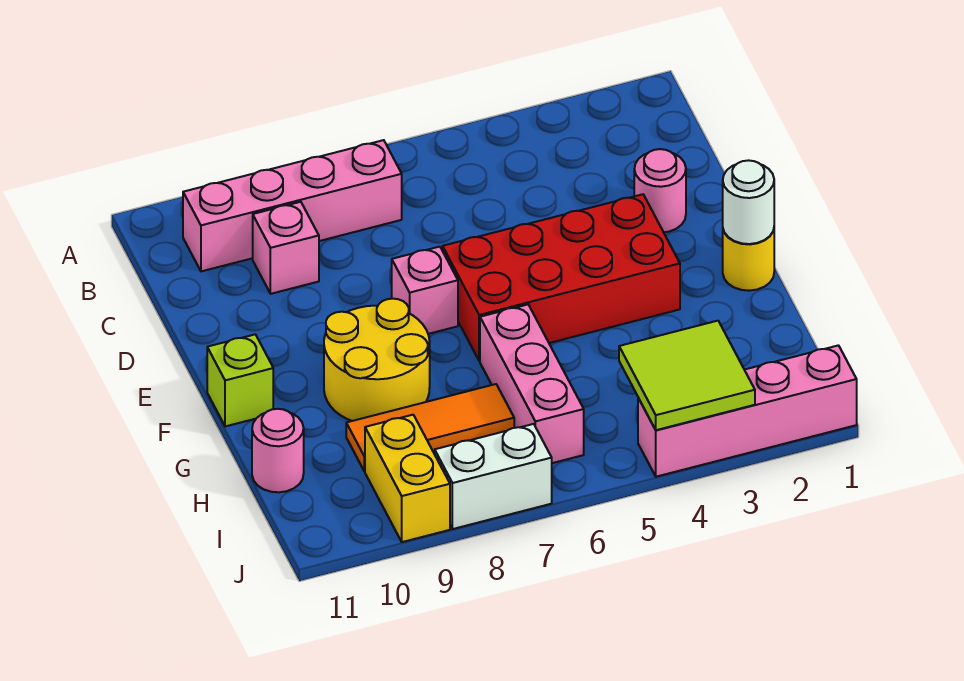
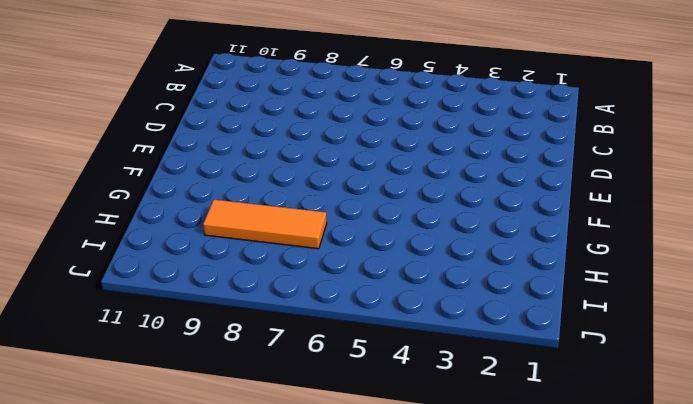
none -> pink 1x4 brick [183,140,402,271]
none -> pink 1x1 brick [253,202,319,294]
none -> pink 1x1 round brick [634,149,686,232]

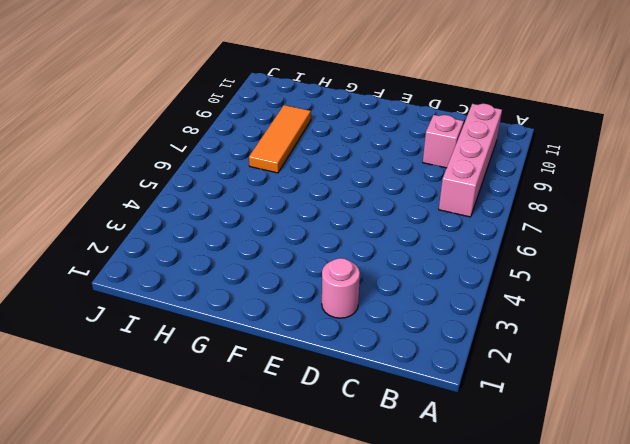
none -> red 2x4 brick [443,194,680,361]
none -> pink 1x1 brick [392,247,458,334]
none -> yellow 1x1 round brick [723,230,774,291]

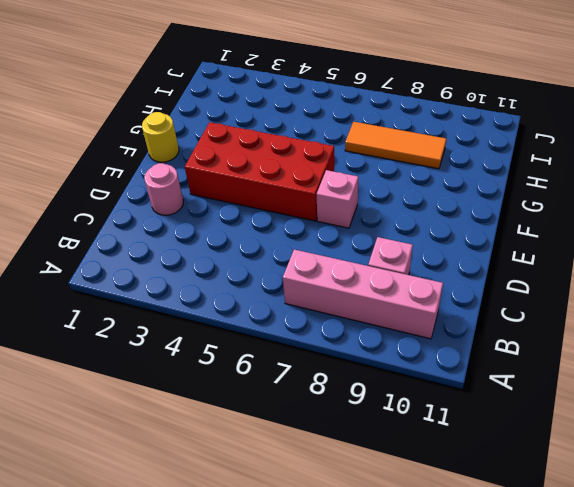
none -> yellow 2x2 round brick [324,299,430,421]
none -> lime 1x1 brick [207,334,273,426]
none -> pink 1x3 brick [480,305,584,463]

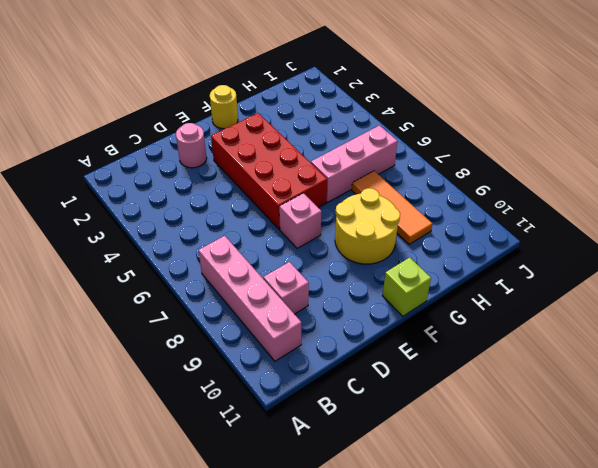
none -> pink 1x1 round brick [252,409,304,492]
none -> yellow 1x2 brick [365,415,450,542]
none -> pink 1x4 brick [638,345,857,477]

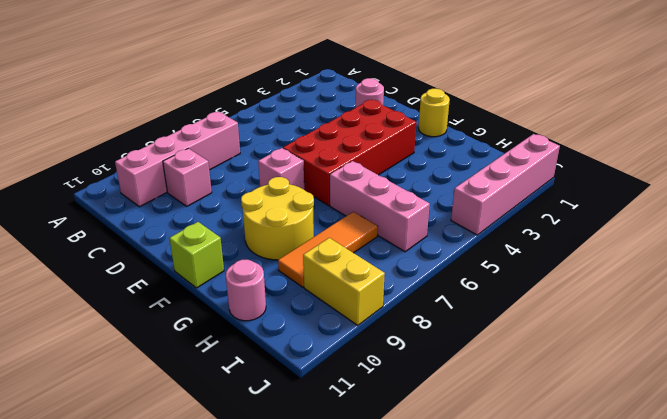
none -> white 1x2 brick [435,424,552,529]
none -> white 1x1 round brick [723,160,774,244]
none -> lime 2x2 tile [619,321,755,430]

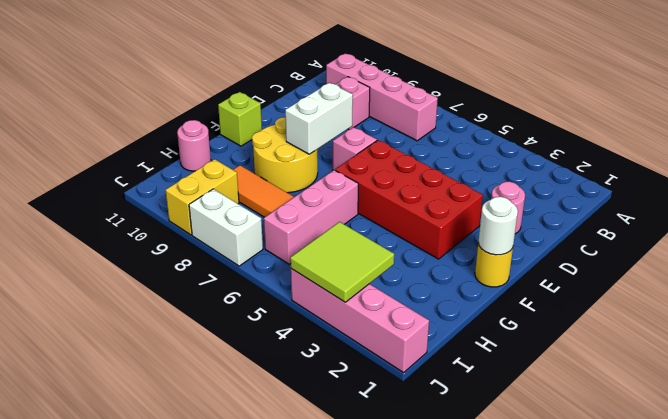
white 1x2 brick [285,83,353,154] -> none

